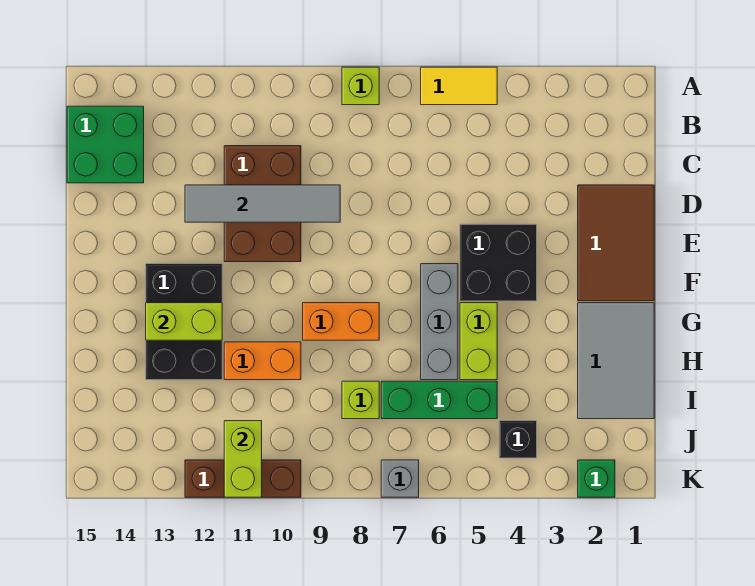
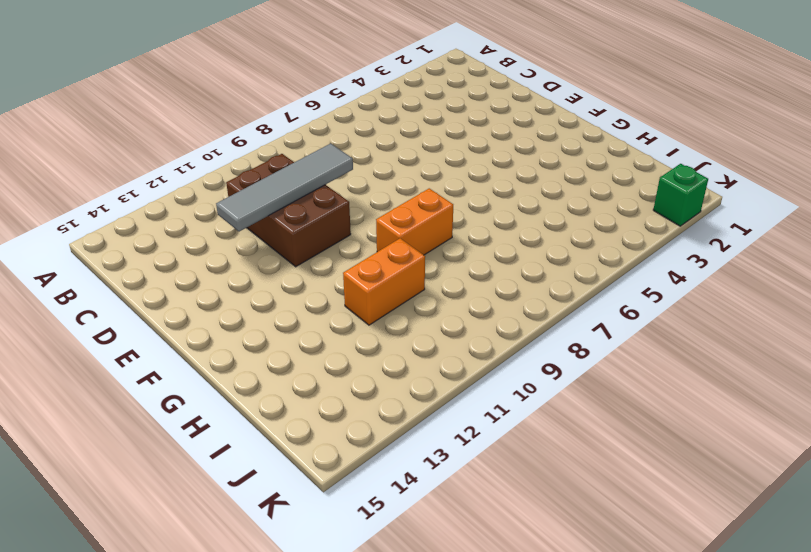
none -> yellow 1x2 tile [421,67,497,105]
none -> lime 1x1 brick [342,67,379,105]
none -> green 2x2 brick [67,106,144,183]

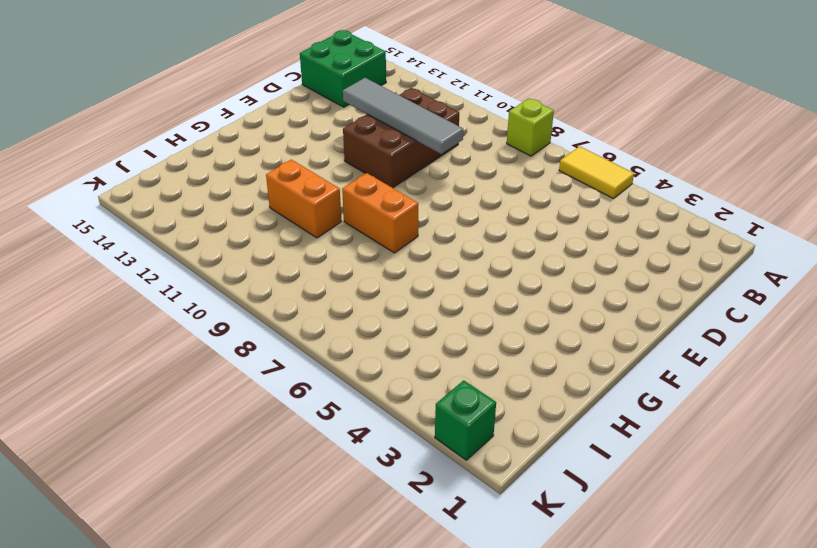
none -> brown 2x3 tile [578,185,654,301]
none -> black 2x2 brick [460,224,537,301]
none -> grey 1x3 brick [421,264,458,380]

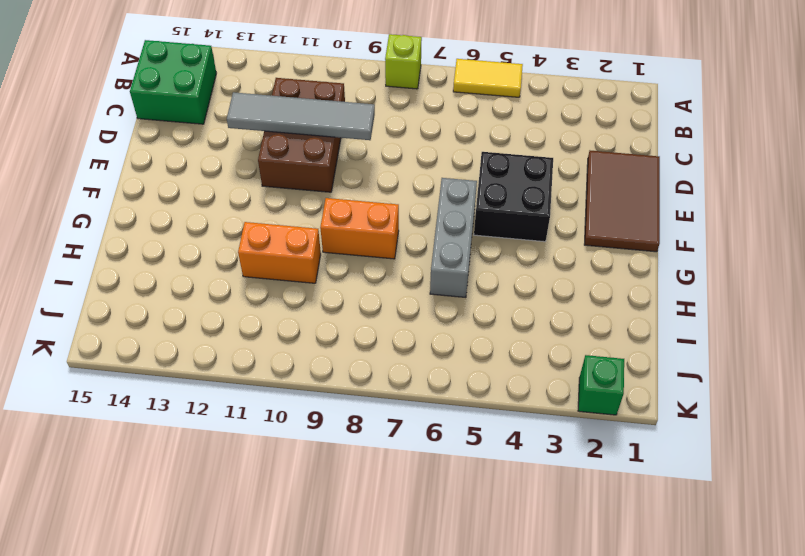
none -> black 2x3 brick [146,264,222,380]
none -> grey 2x3 tile [578,303,654,419]
none -> lime 1x2 brick [460,303,497,380]

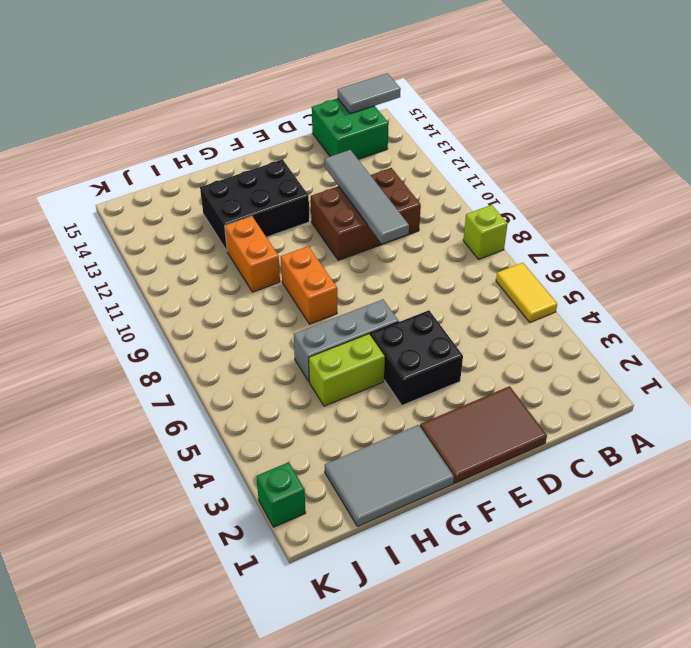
grey 1x2 tile [338,73,401,114] -> none
none -> green 1x3 brick [381,381,497,419]
none -> lime 1x1 brick [342,381,379,419]
none -> black 1x1 brick [499,421,537,458]

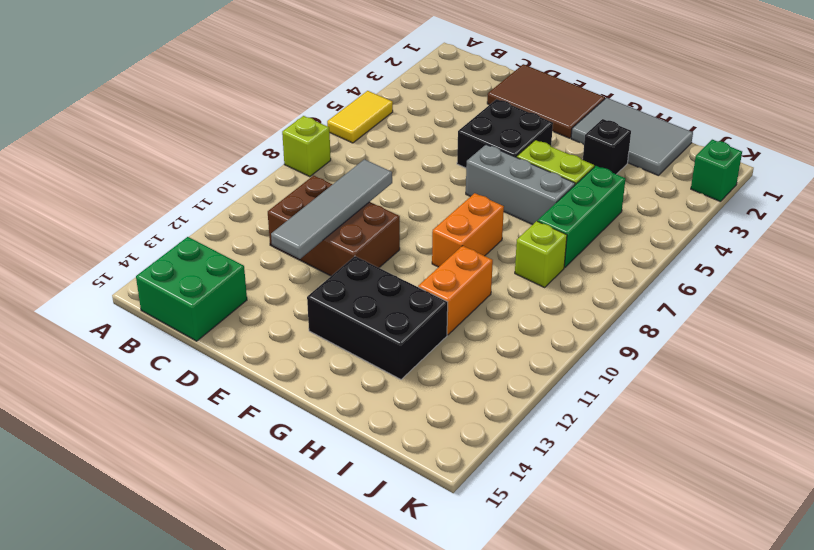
black 1x1 brick [583,119,631,174] -> black 1x1 brick moved to [499,421,537,458]
none -> grey 1x1 brick [381,460,419,497]
none -> brown 1x3 brick [185,460,301,497]
none -> lime 1x2 brick [146,303,222,340]

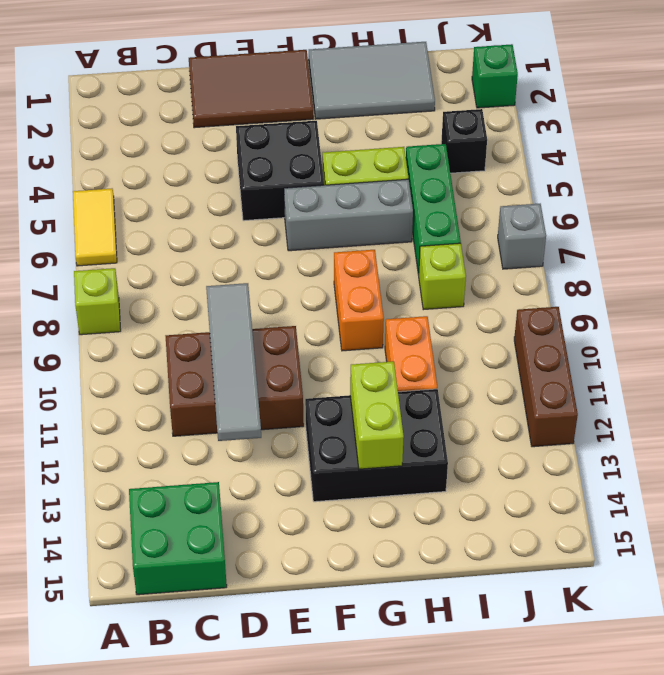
none -> lime 1x2 brick [224,421,262,497]

